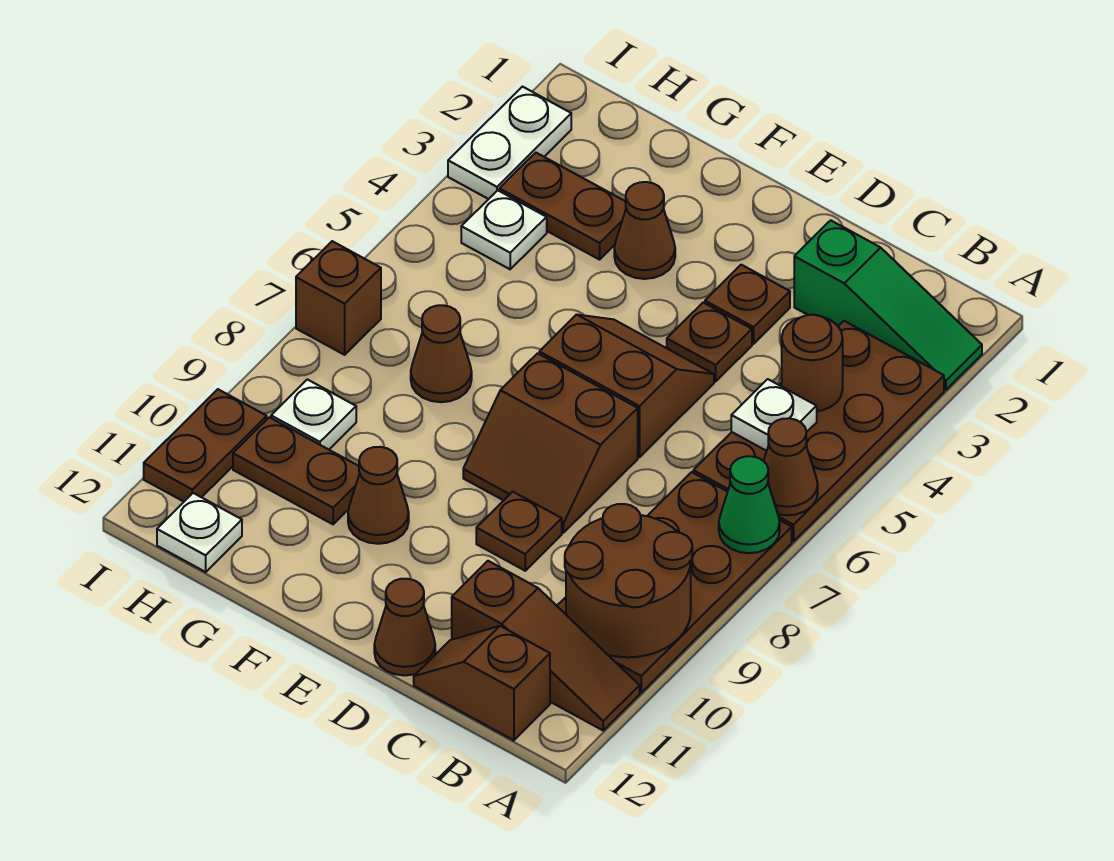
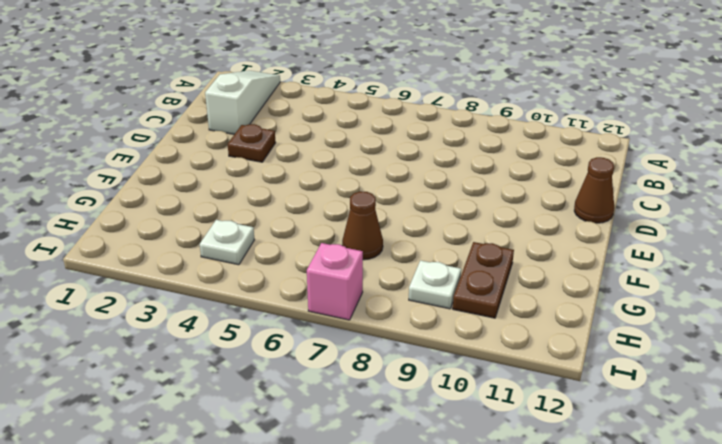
white 1x3 slope [205,71,280,134] -> green 1x3 slope [794,220,982,390]
pink 1x1 brick [307,243,363,320] -> brown 1x1 brick [296,241,381,355]
none -> brown 2x4 plate [693,321,944,541]
none -> brown 2x4 plate [557,472,792,693]
none -> brown 1x3 slope [452,561,640,730]

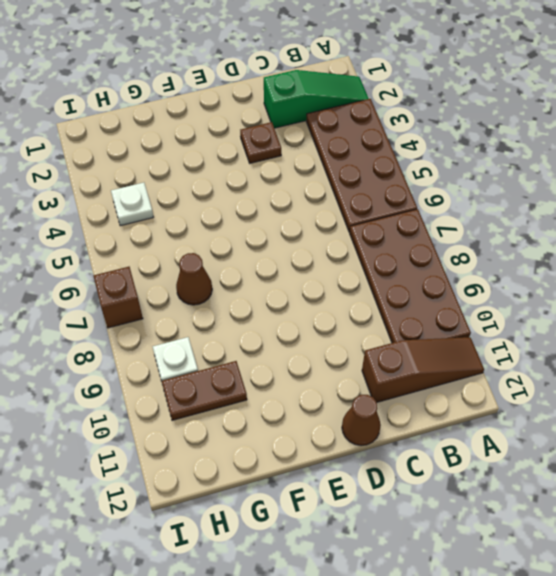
none -> brown 1x2 slope [414,626,550,740]
none -> brown 1x1 plate [667,303,752,382]
none -> brown 2x2 slope [539,315,714,457]

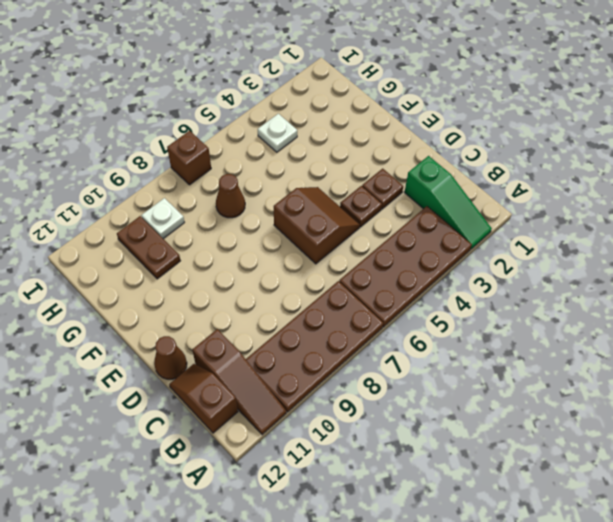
none -> brown 2x2 slope [463,353,638,533]
none -> brown 1x1 plate [476,492,562,571]
none -> brown 1x1 cone [614,182,675,279]

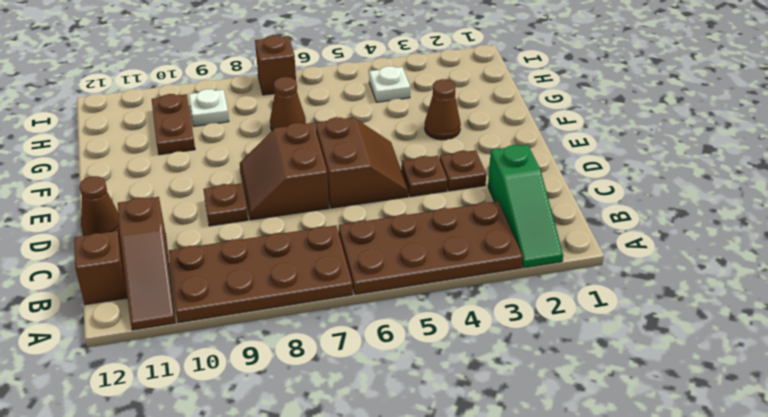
none -> brown 1x1 cone [348,447,409,544]
none -> brown 1x2 plate [499,153,626,260]
none -> white 1x1 plate [157,493,242,572]

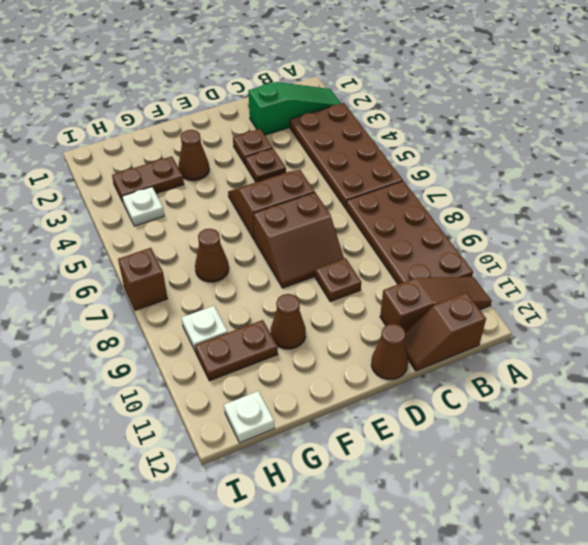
none -> white 1x2 plate [448,87,571,199]
none -> brown 1x2 plate [144,389,267,502]
none -> brown 1x1 cone [764,418,818,515]

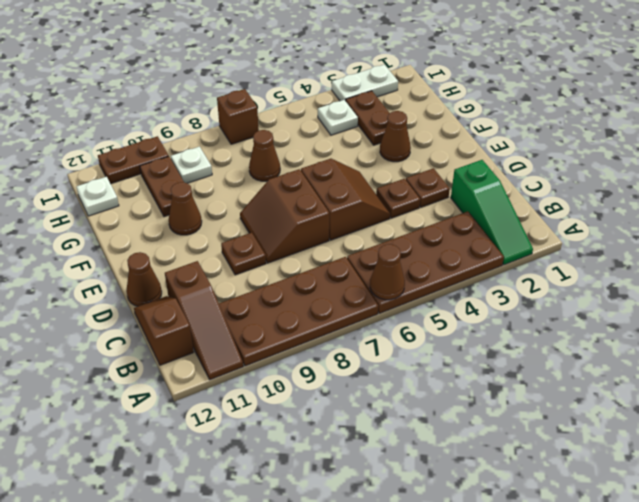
none -> green 1x1 cone [719,456,780,553]
none -> brown 2x2 round brick [565,504,692,657]
none -> brown 1x1 round brick [782,315,843,411]

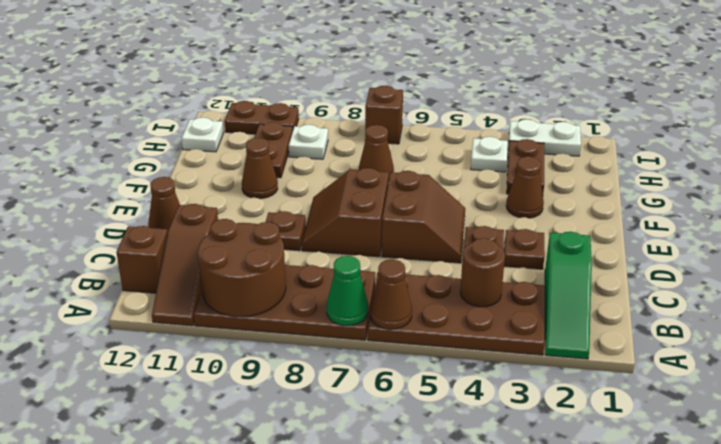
none -> white 1x1 plate [731,379,817,451]

